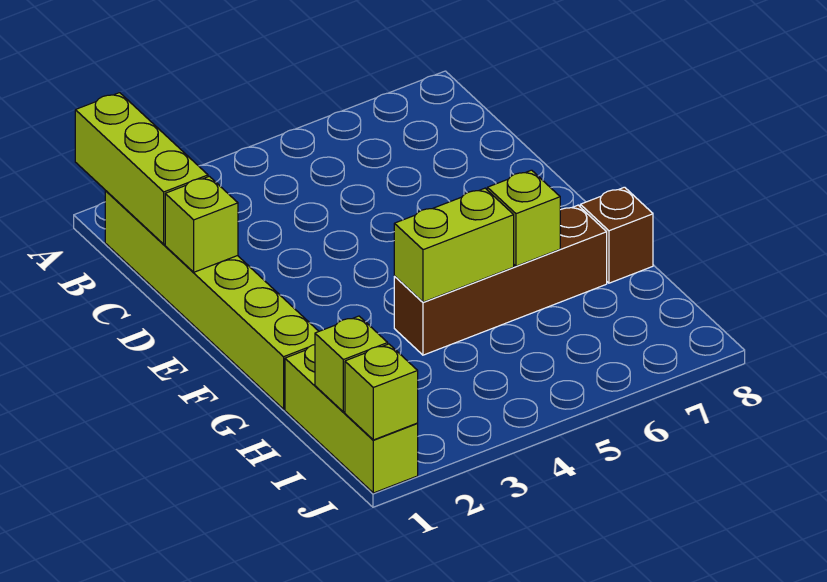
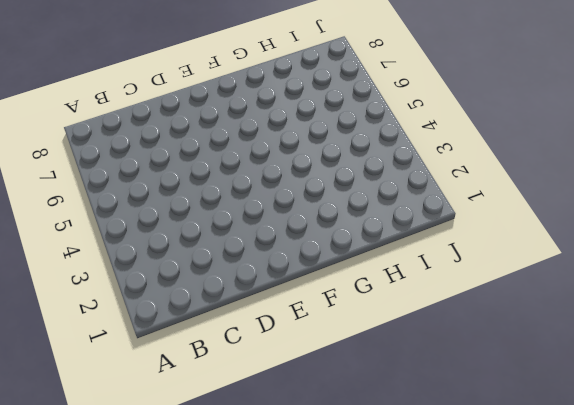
none -> lime 1x6 brick [105,191,319,409]
none -> brown 1x4 brick [394,205,607,355]

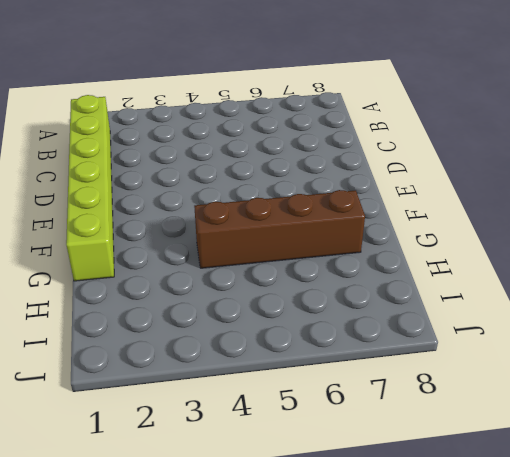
none -> brown 1x1 brick [580,187,653,283]
none -> lime 1x3 brick [285,345,418,493]

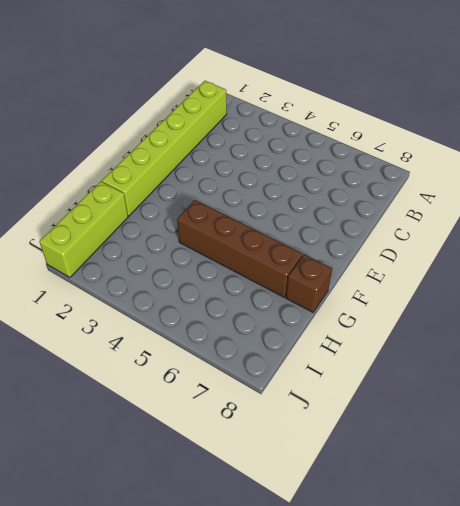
none -> lime 1x3 brick [75,93,208,244]
none -> lime 1x1 brick [165,176,238,272]

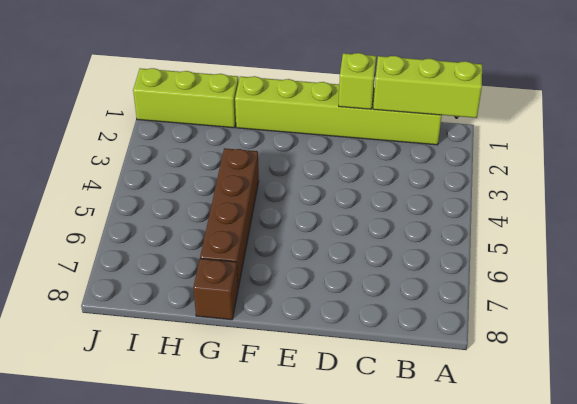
none -> lime 1x2 brick [394,188,514,302]
none -> lime 1x1 brick [487,170,560,266]

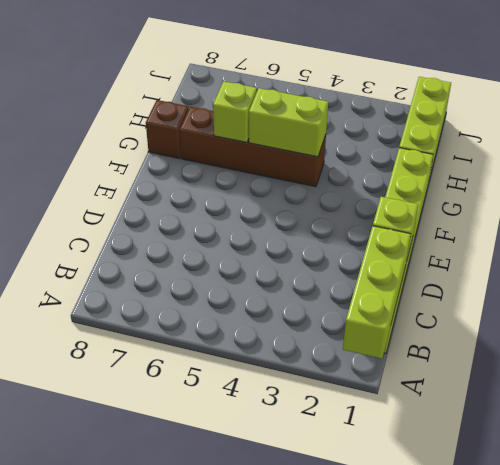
none -> lime 1x1 brick [315,316,388,412]
none -> lime 1x1 brick [345,344,418,440]

